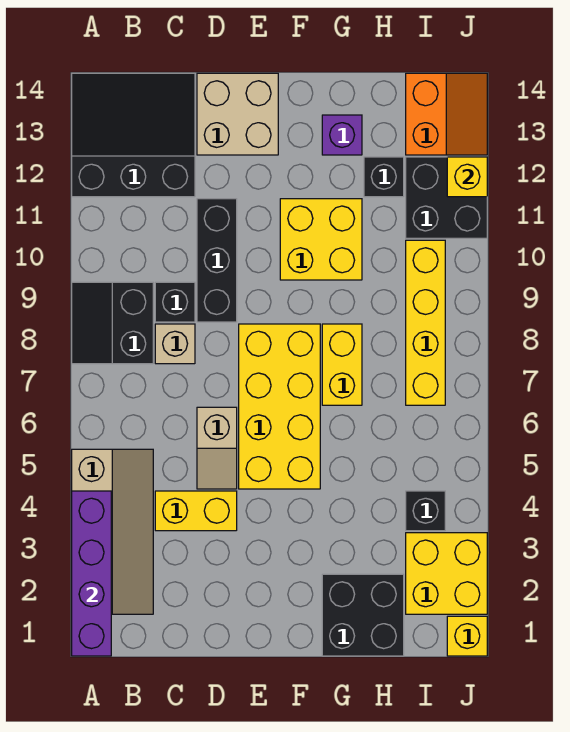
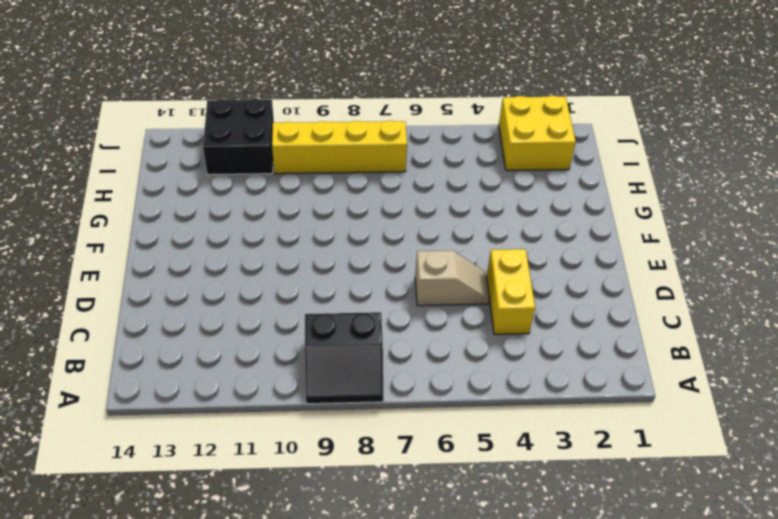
none -> tan 2x4 slope [72,449,153,614]
none -> black 3x3 slope [72,73,195,197]
none -> tan 1x1 brick [155,324,195,364]

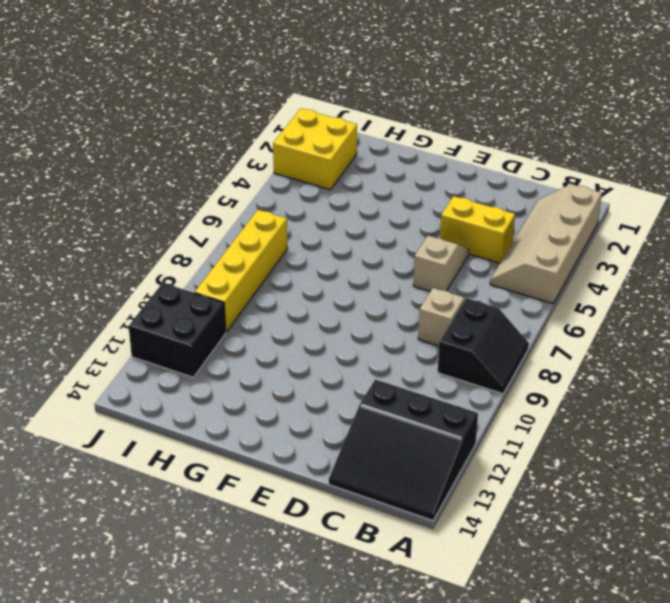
none -> black 1x1 brick [155,282,195,322]
none -> black 1x3 brick [197,199,237,322]
none -> tan 2x2 brick [197,73,278,155]

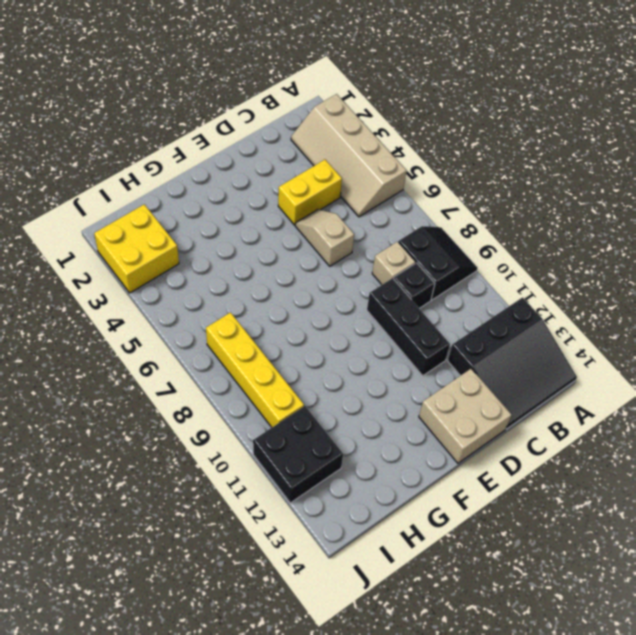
none -> yellow 2x4 brick [239,324,320,489]
none -> yellow 2x2 brick [280,199,362,280]
none -> black 2x2 brick [322,574,404,656]

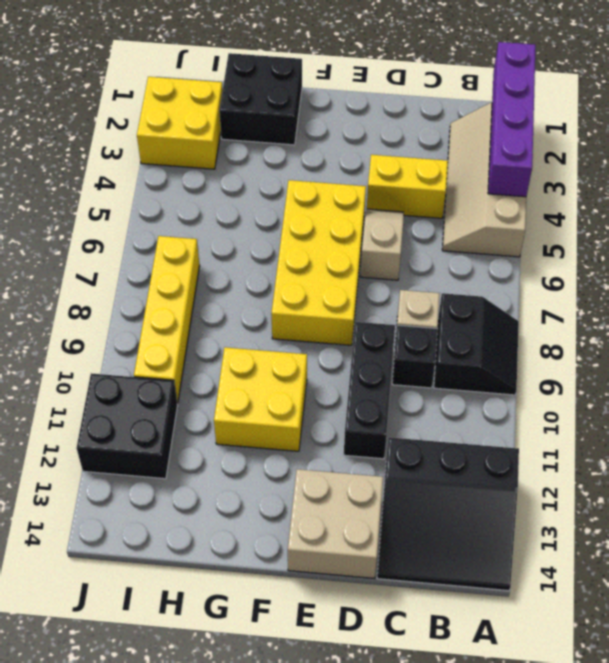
none -> yellow 1x2 brick [322,324,362,405]
none -> purple 1x1 brick [322,115,362,155]
none -> black 1x1 brick [364,157,404,197]

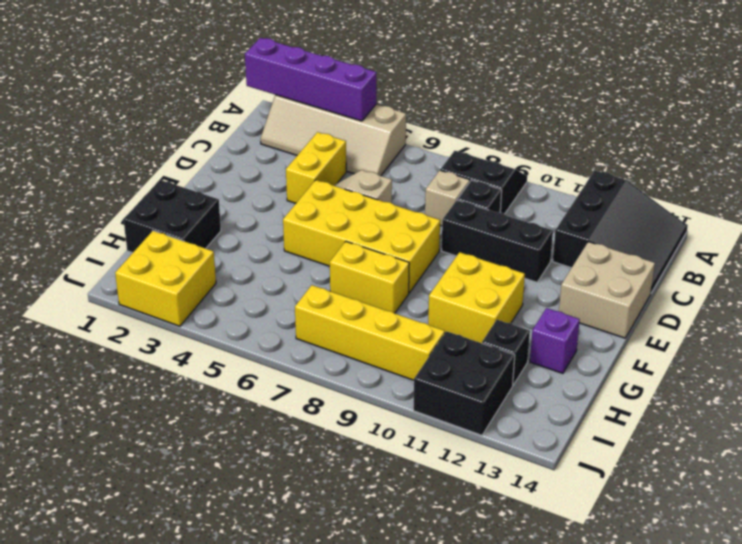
none -> black 1x1 brick [406,491,445,531]
none -> orange 2x2 slope [406,73,487,155]
none -> yellow 1x1 brick [447,616,487,656]

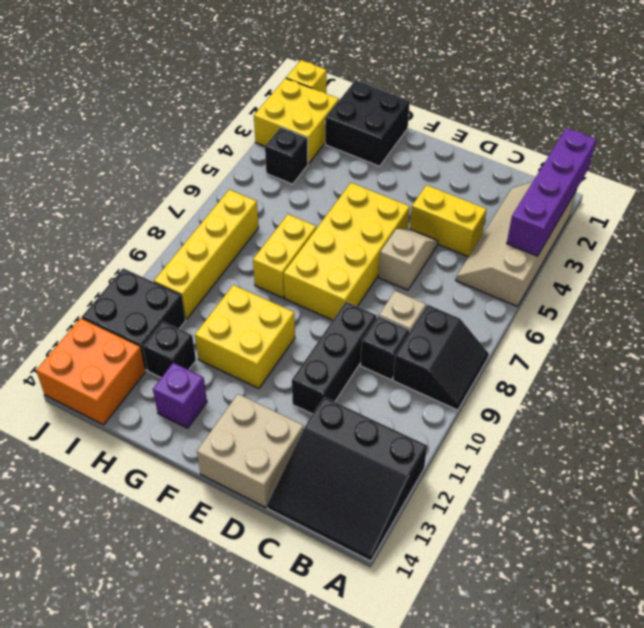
orange 2x2 brick [36,318,145,425] -> orange 2x2 slope [406,73,487,155]
none -> yellow 1x1 brick [447,157,487,197]

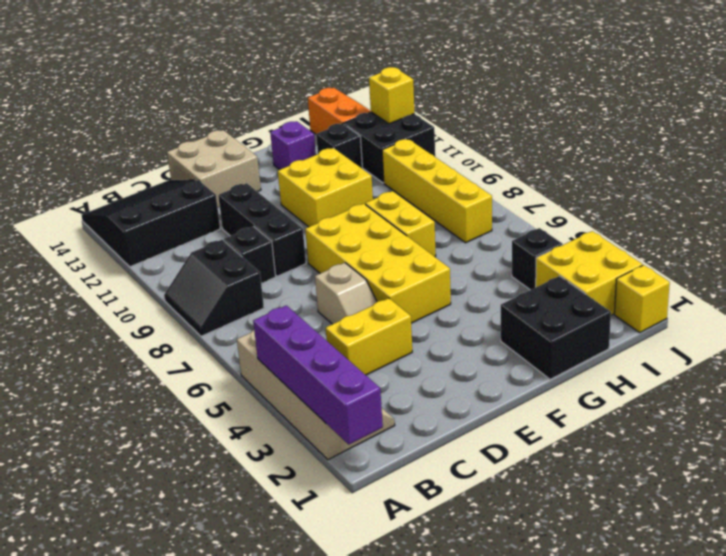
none -> tan 1x1 brick [155,324,195,364]

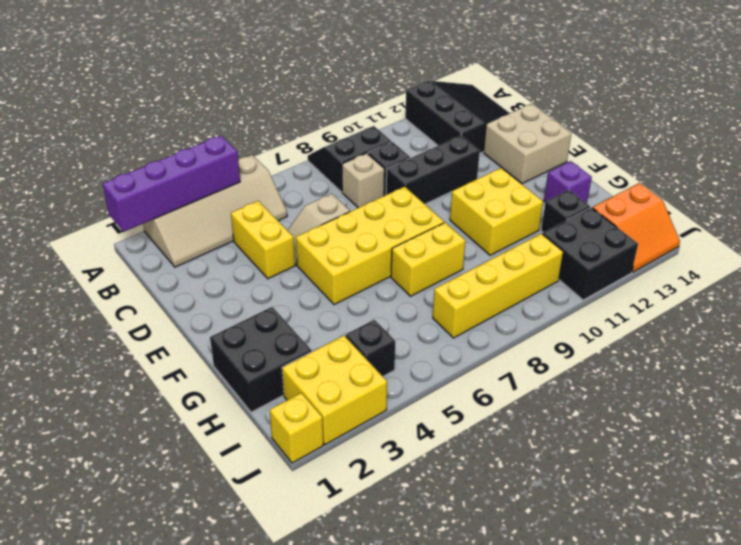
none -> yellow 1x1 brick [447,157,487,197]

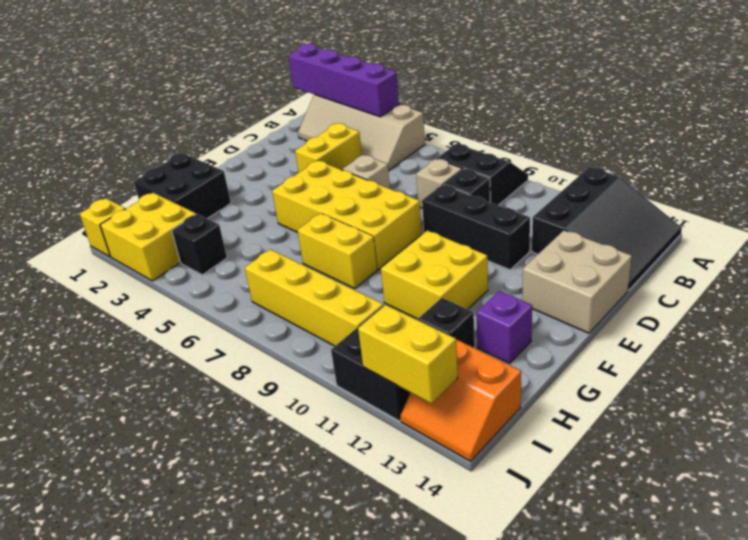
yellow 1x2 brick [358,305,458,403] -> yellow 1x1 brick [447,157,487,197]

